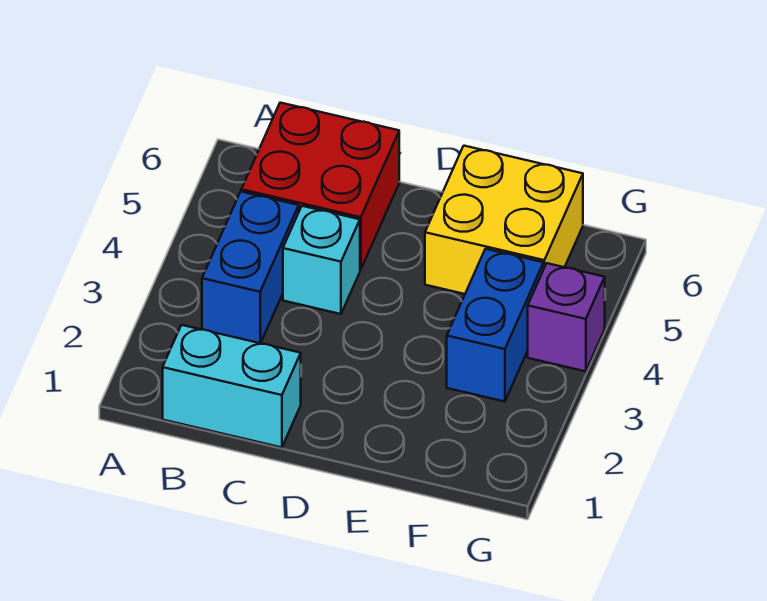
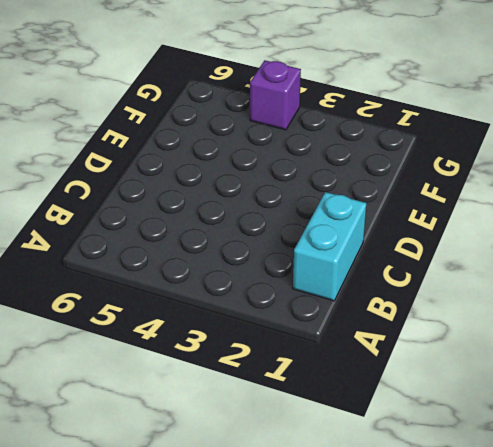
none -> blue 1x2 brick [202,192,299,343]
none -> red 2x2 brick [241,103,399,270]

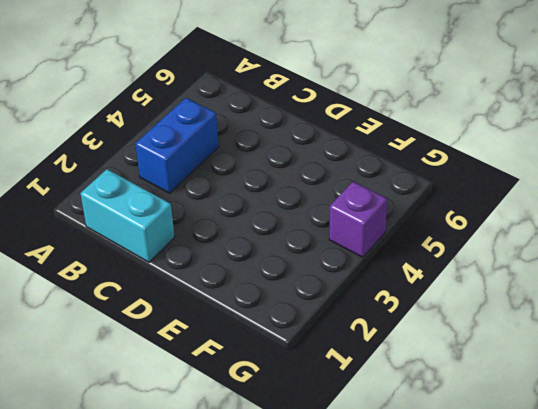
none -> red 2x2 brick [241,103,399,270]
none -> cyan 1x1 brick [283,206,360,314]

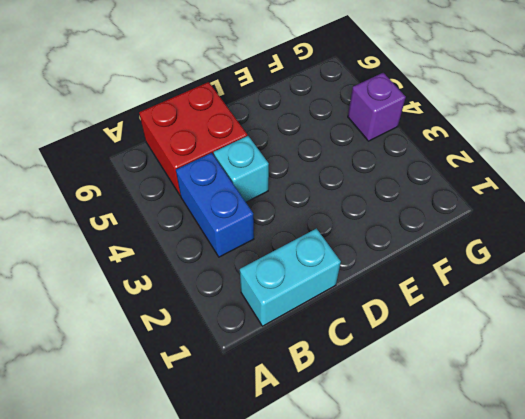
none -> yellow 2x2 brick [425,146,583,294]
none -> blue 1x2 brick [447,249,544,402]

